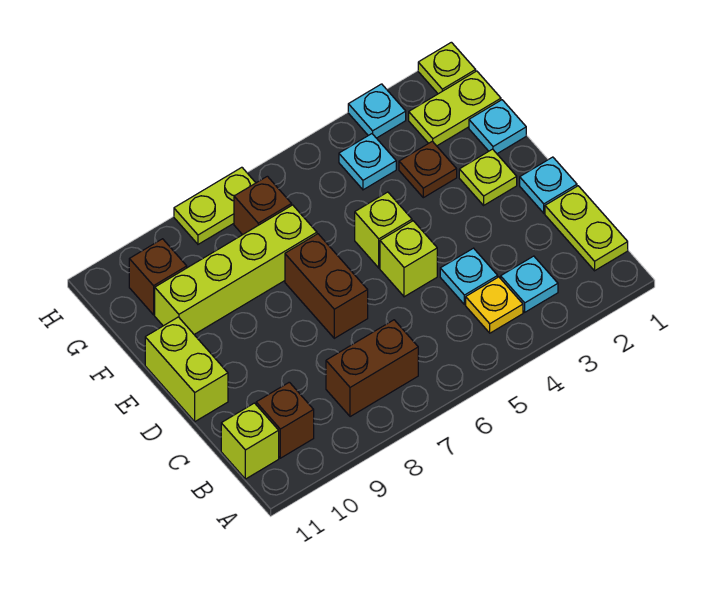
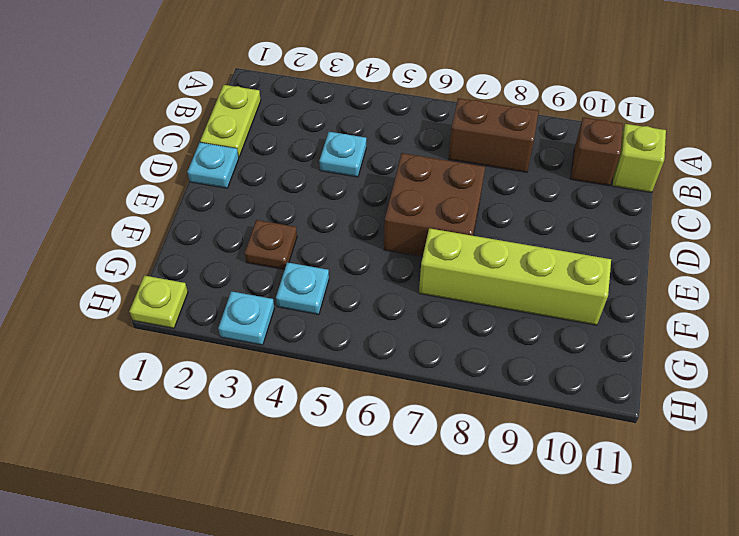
brown 2x2 brick [384,153,485,257] -> brown 1x2 brick [285,234,368,338]
none -> cyan 1x1 plate [501,256,558,312]
none -> yellow 1x1 plate [466,277,523,333]
none -> lime 1x1 brick [380,221,437,297]

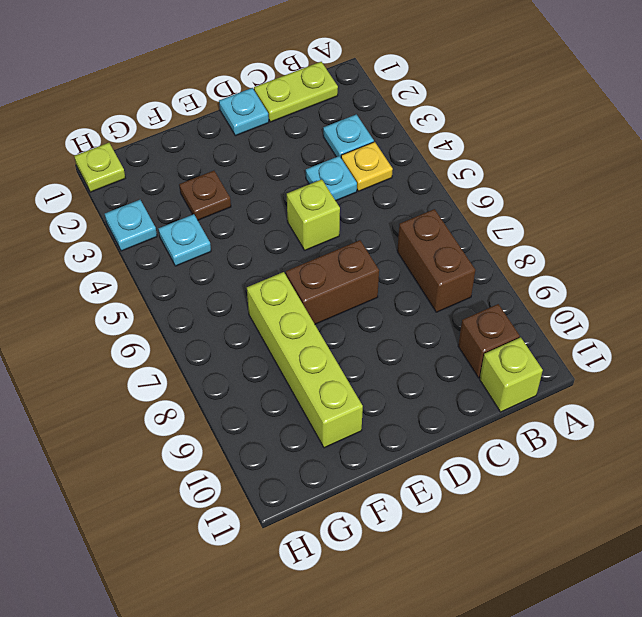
none -> lime 1x2 brick [145,317,228,422]
none -> lime 1x1 plate [459,149,517,205]
none -> lime 1x1 brick [355,192,412,268]

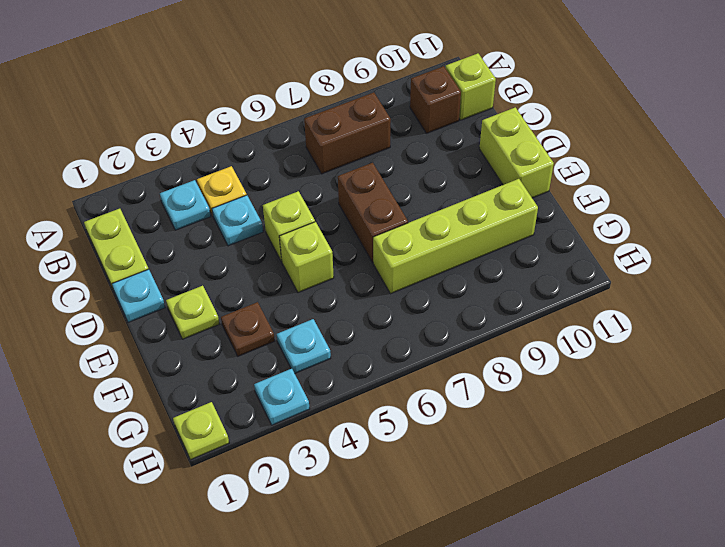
none -> cyan 1x1 plate [469,100,526,154]
none -> lime 1x2 plate [409,71,501,146]
none -> brown 1x1 brick [234,176,292,235]

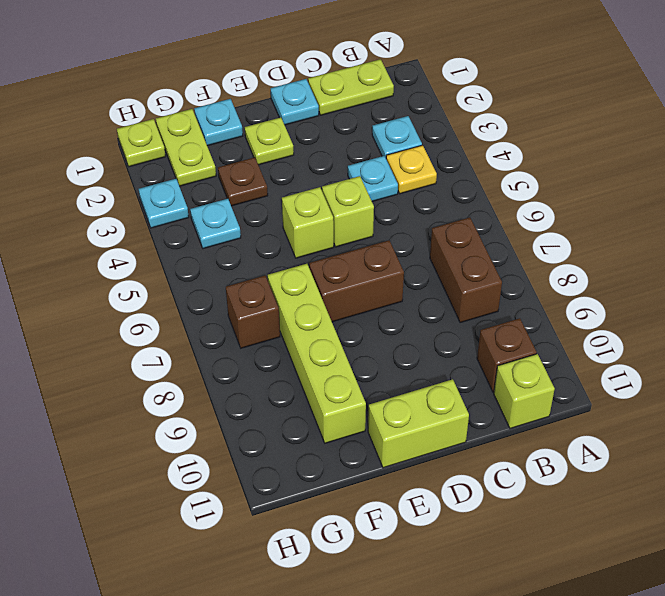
none -> brown 1x1 brick [129,239,187,315]
none -> lime 1x2 plate [174,167,256,244]

